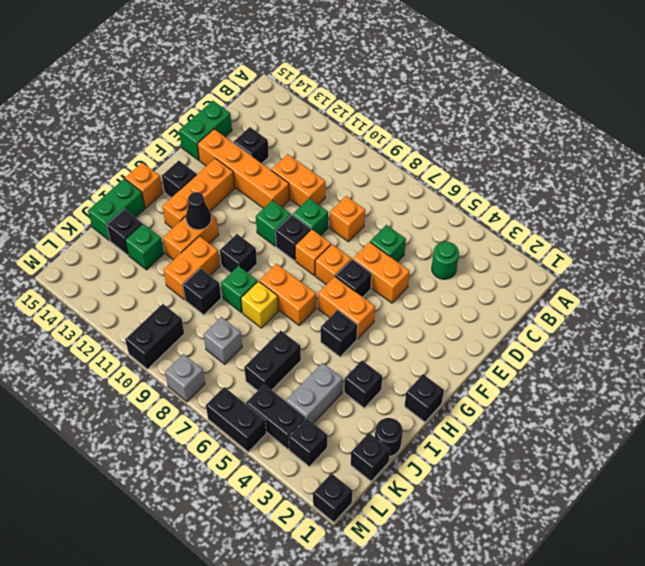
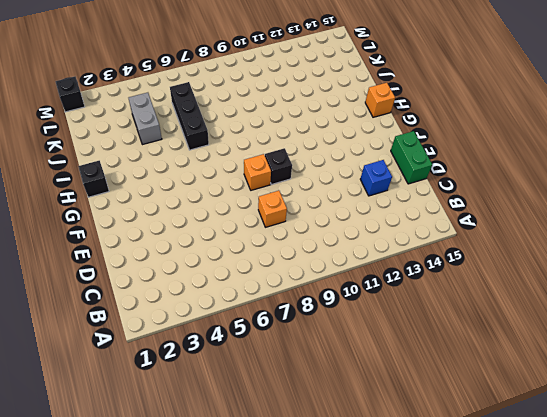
blue 1x1 brick [360,160,392,196] -> black 1x1 brick [234,127,269,163]
black 1x3 brick [170,82,209,150] -> black 1x2 brick [244,331,301,391]
none -> green 1x1 round brick [432,242,459,279]
none -> green 1x1 brick [370,225,406,262]
none -> orange 1x2 brick [271,154,325,207]
none -> orange 1x2 brick [353,242,410,303]

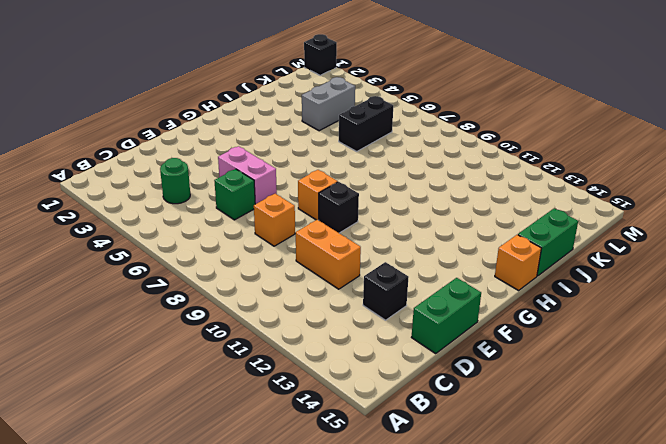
pink 1x2 brick [218,146,277,204] -> orange 1x2 brick [353,242,410,303]
none -> green 1x1 brick [293,198,328,236]
none -> orange 1x4 brick [197,129,289,208]
none -> black 1x1 brick [336,259,372,297]
none -> orange 1x1 brick [315,244,351,285]

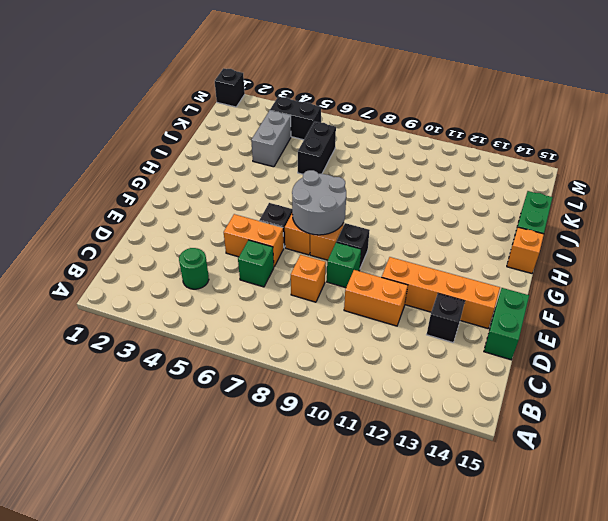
grey 2x2 round brick [292,170,346,235] -> none
none -> green 1x1 brick [256,200,291,246]
none -> orange 1x3 brick [162,158,235,228]
none -> orange 1x2 brick [318,277,375,339]
none -> black 1x1 brick [162,161,197,198]

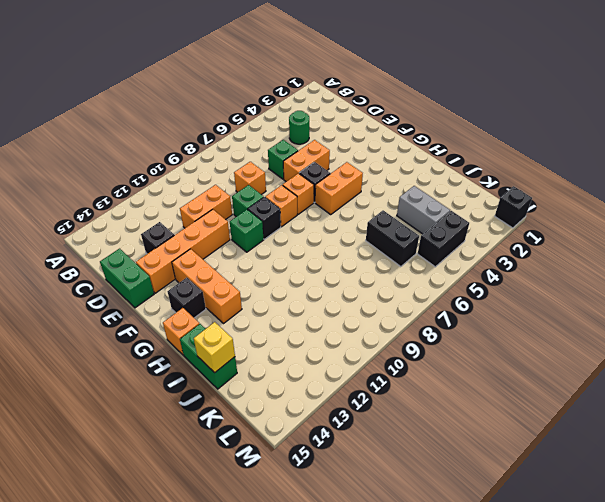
yellow 1x1 brick [194,322,235,373] -> yellow 1x1 brick moved to [241,281,278,328]
none -> black 1x1 brick [404,374,444,422]
none -> black 1x1 brick [321,310,358,357]
none -> orange 1x2 brick [259,264,316,325]
none -> black 1x1 brick [220,234,257,273]

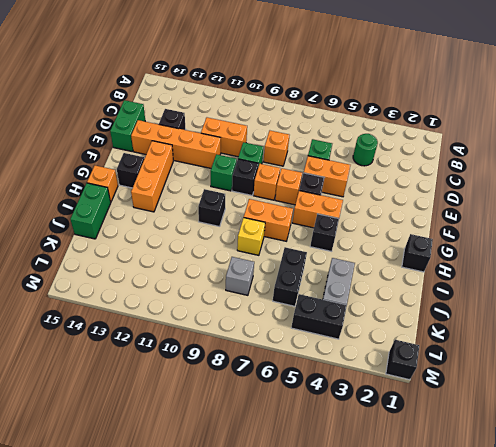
none -> orange 1x2 brick [163,215,219,260]
none -> black 1x1 brick [344,361,382,408]
none -> green 1x1 brick [221,266,258,313]
none -> orange 1x2 brick [163,236,220,300]

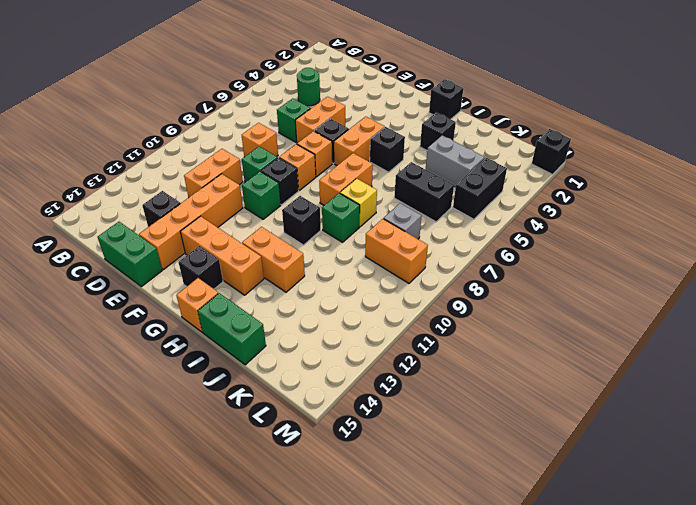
orange 1x2 brick [365,219,428,283] -> orange 1x2 brick moved to [163,236,220,300]
none -> black 1x1 round brick [375,418,403,456]
none -> black 1x1 brick [183,268,221,315]
none -> green 1x1 brick [125,224,164,270]
none -> black 1x1 brick [106,209,142,255]

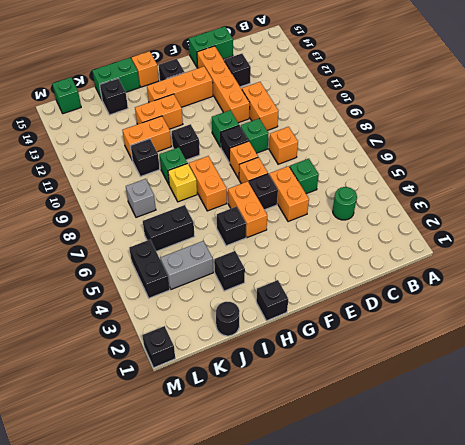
green 1x1 brick [52,77,81,114] -> green 1x1 brick moved to [125,224,164,270]
none -> black 1x1 brick [351,433,390,481]
none -> black 1x1 brick [289,418,327,467]
none -> black 1x2 brick [125,304,184,369]
none -> black 1x2 brick [206,387,266,452]

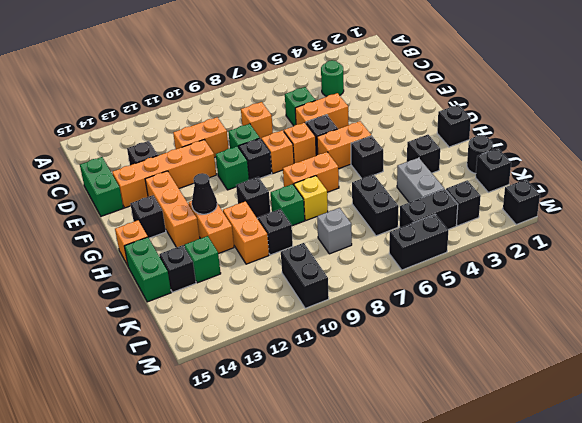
none -> grey 1x1 brick [165,354,205,402]

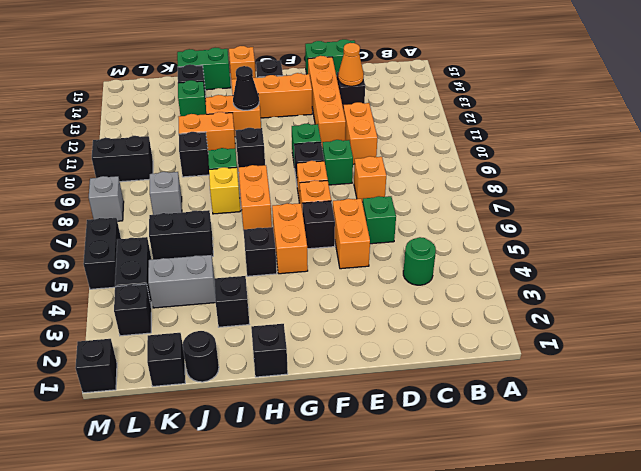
orange 1x1 cone [338,43,364,86] -> none

